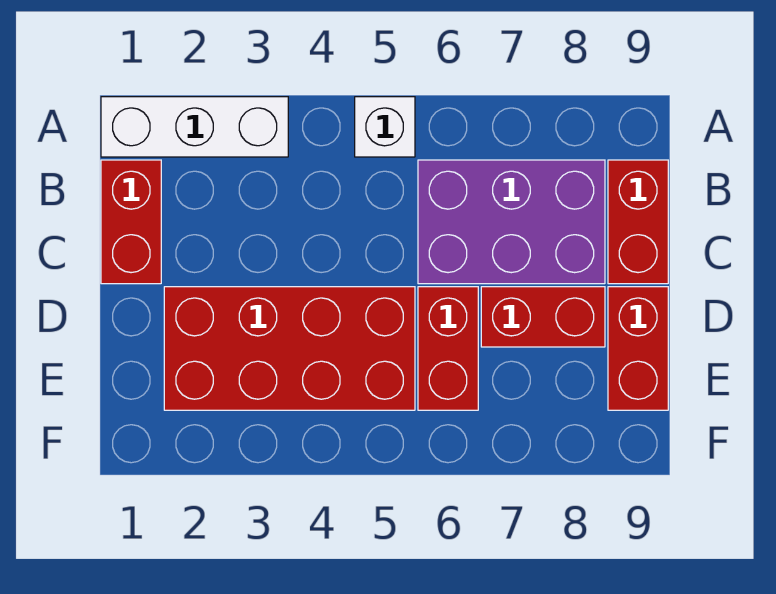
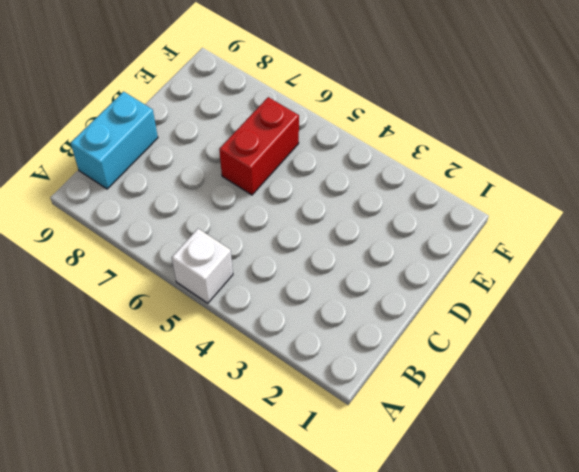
cyan 1x2 brick [71,92,158,189] -> red 1x2 brick [608,160,668,284]
none -> white 1x3 brick [101,97,288,157]
none -> red 1x2 brick [101,160,161,284]

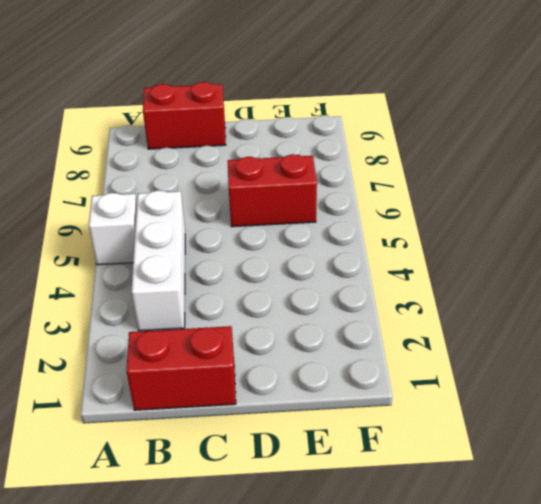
white 1x3 brick [131,190,185,331] -> white 1x3 brick moved to [101,97,288,157]
none -> purple 2x3 brick [418,160,605,284]
none -> red 2x4 brick [164,287,415,410]

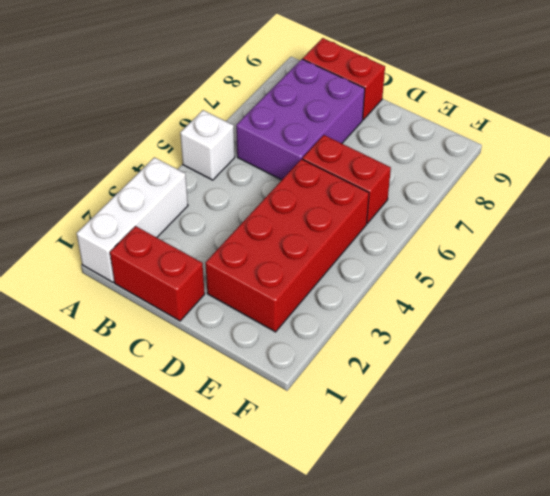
none -> red 1x2 brick [481,287,605,347]
none -> red 1x2 brick [608,287,668,410]

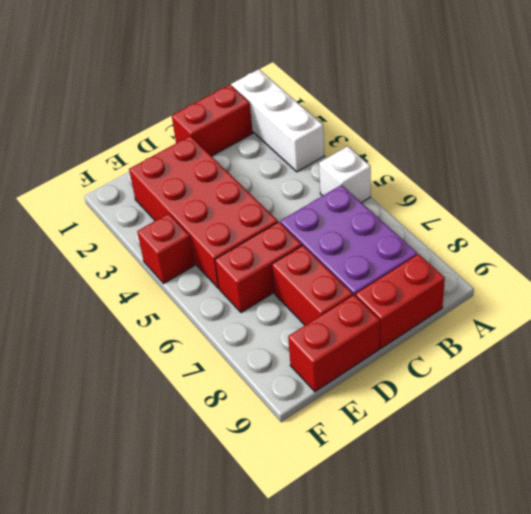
red 1x1 brick [137,213,195,283] -> none

